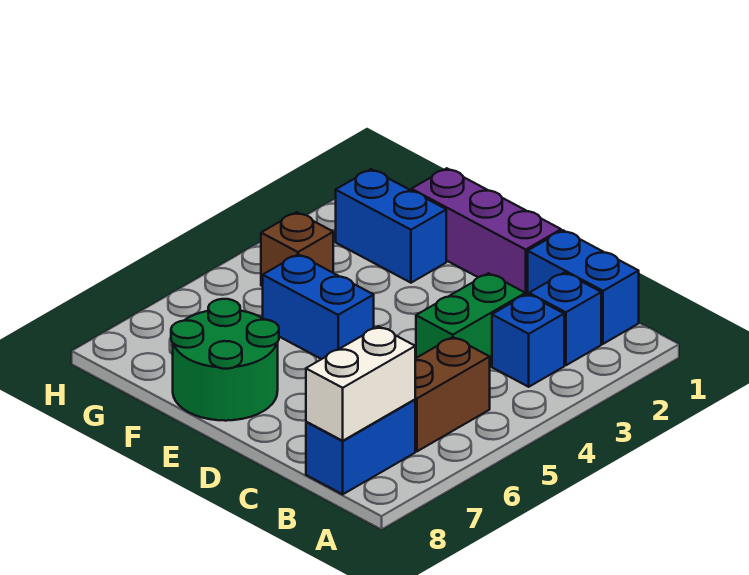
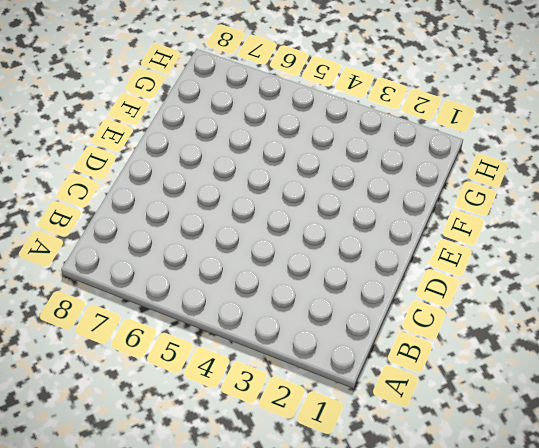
none -> blue 1x2 brick [528,230,639,344]
none -> blue 1x1 brick [529,273,601,365]
none -> blue 1x1 brick [492,294,564,387]

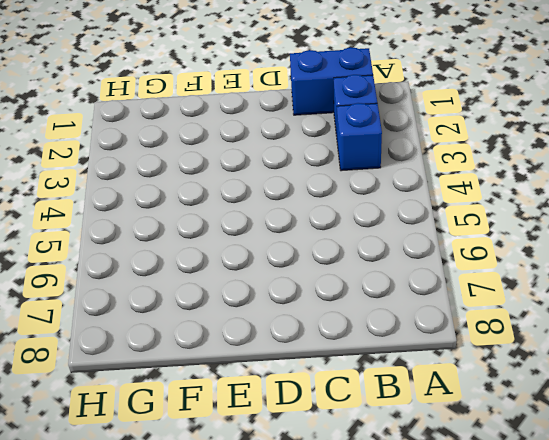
none -> brown 1x2 brick [415,337,490,451]
none -> blue 1x2 brick [306,400,415,494]
none -> green 1x2 brick [416,273,525,366]

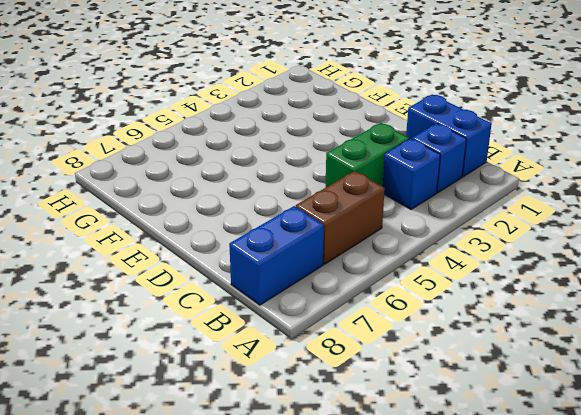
none -> purple 1x3 brick [411,168,561,295]
none -> blue 1x2 brick [263,254,374,359]
none -> green 2x2 round brick [171,299,279,421]

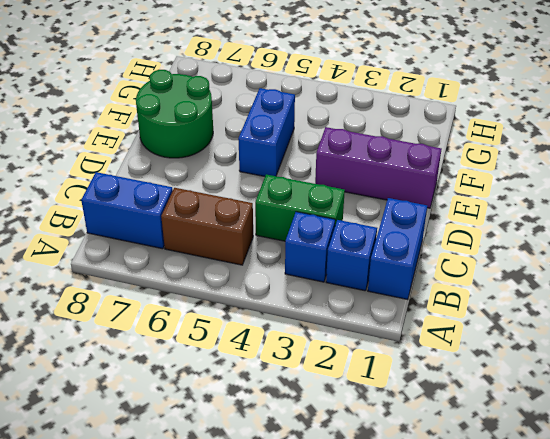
purple 1x3 brick [315,127,441,208] -> purple 1x3 brick turned to [411,168,561,295]
none -> blue 1x2 brick [336,169,446,283]
none -> brown 1x1 brick [261,212,333,286]
none -> white 1x2 brick [306,326,415,441]

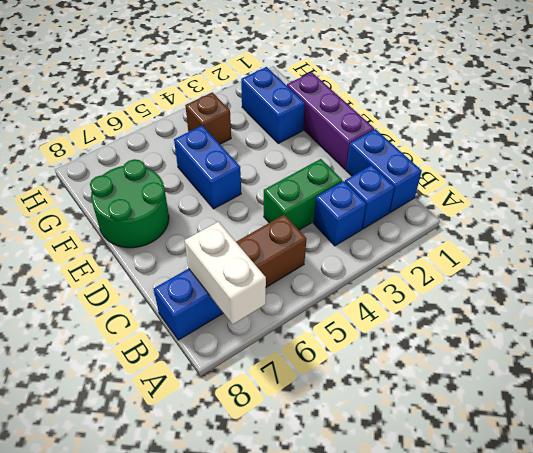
white 1x2 brick [185,222,266,324] -> white 1x2 brick turned to [306,326,415,441]

